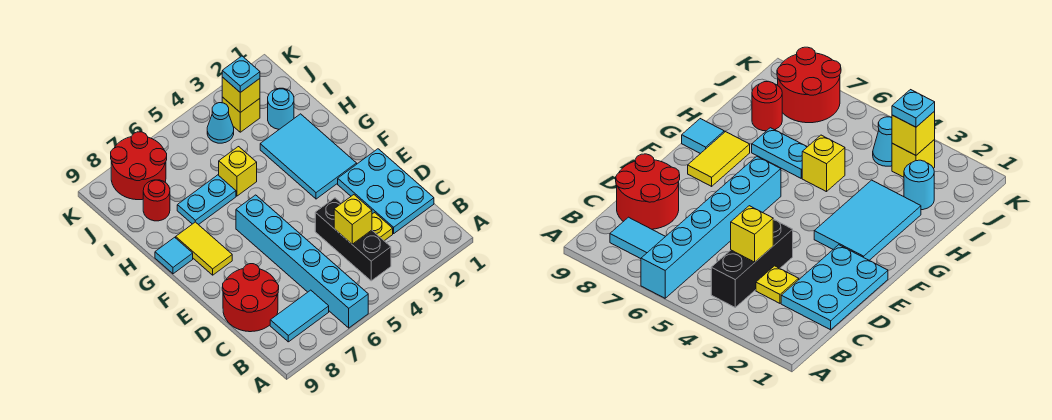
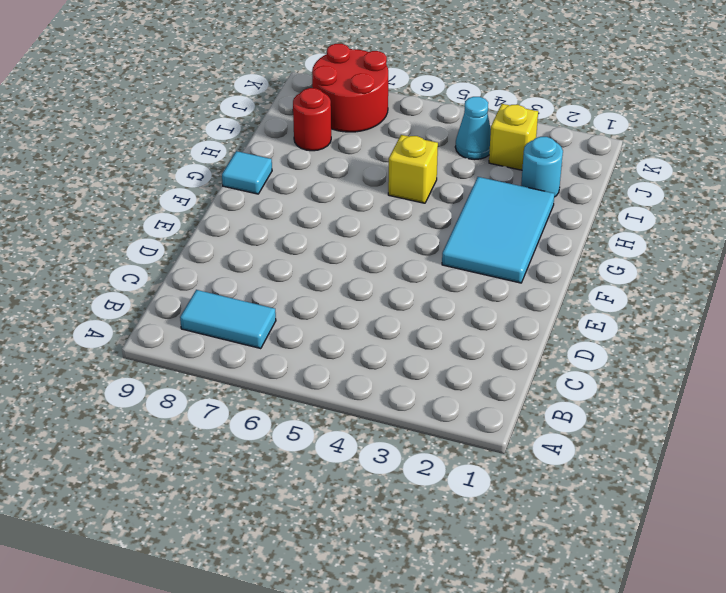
none -> cyan 1x6 brick [236,195,368,328]
none -> black 1x3 brick [315,198,391,281]
none -> cyan 2x3 plate [338,149,434,234]

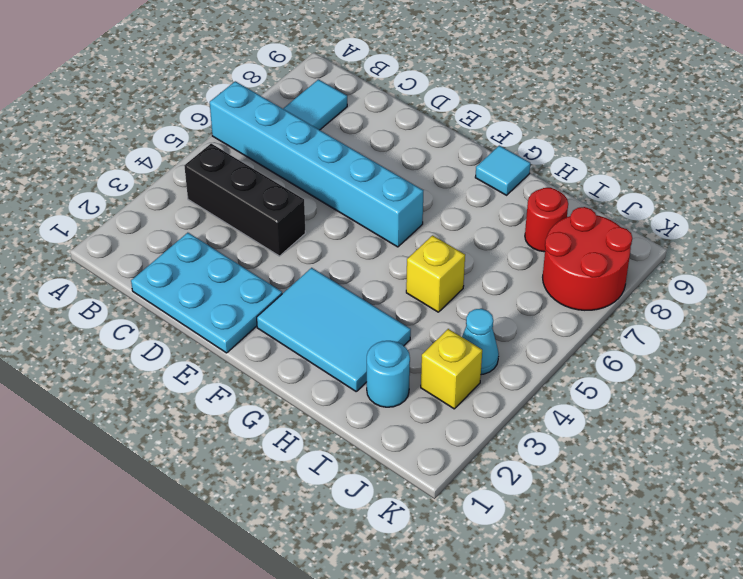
none -> yellow 1x1 plate [372,213,393,241]
none -> red 2x2 round brick [222,264,279,332]
none -> yellow 1x2 tile [176,222,232,275]

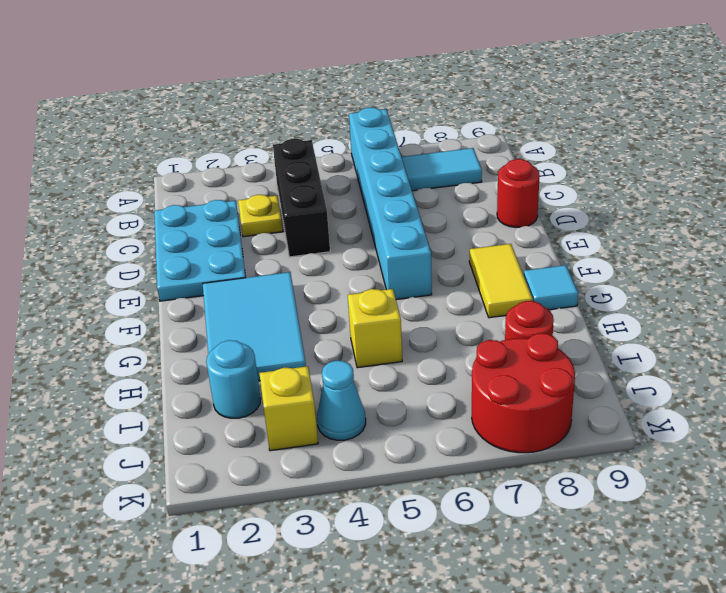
red 1x1 round brick [497,159,540,227] -> red 2x2 round brick [222,264,279,332]
none -> cyan 1x2 plate [177,175,236,225]
none -> yellow 1x1 brick [334,195,372,244]
none -> yellow 1x1 brick [222,77,260,112]

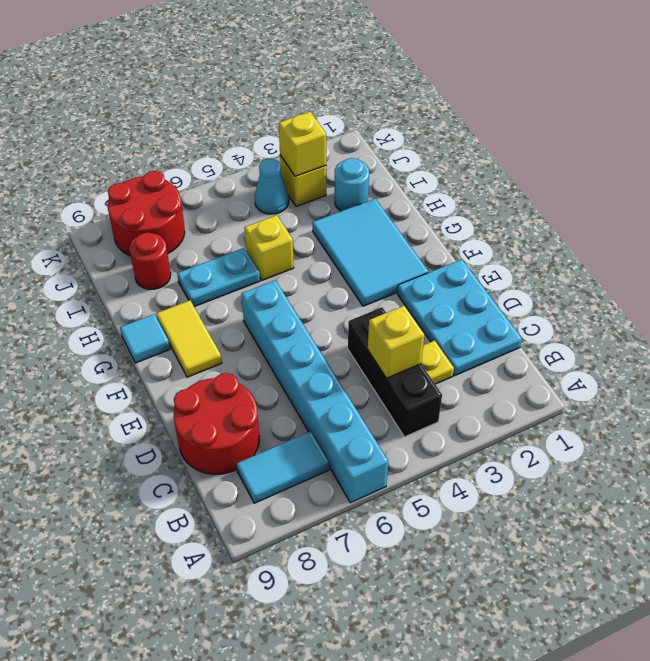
none -> cyan 1x1 plate [222,56,260,93]

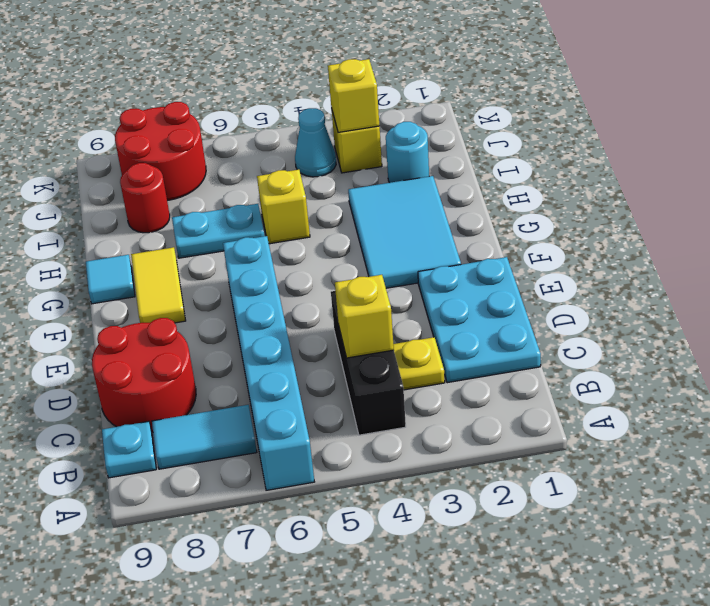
cyan 1x1 plate [102,421,156,478] -> cyan 1x1 plate moved to [222,56,260,93]

